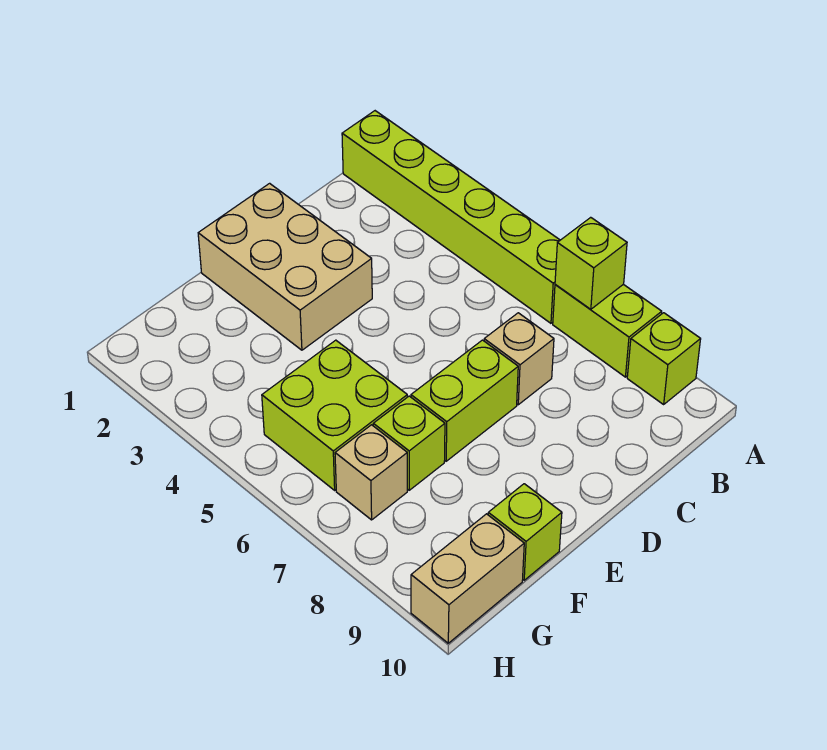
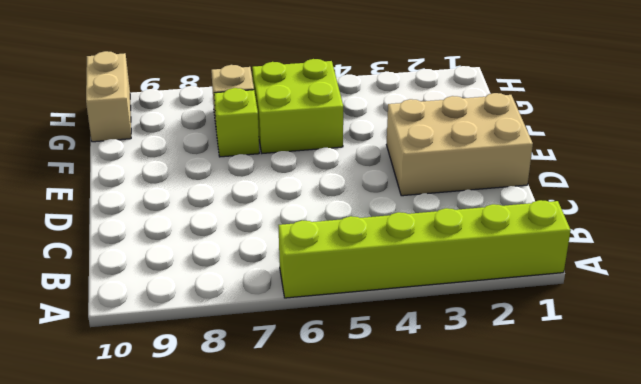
none -> lime 1x2 brick [553,284,662,377]
none -> lime 1x1 brick [627,313,701,404]
none -> tan 1x1 brick [484,313,554,405]

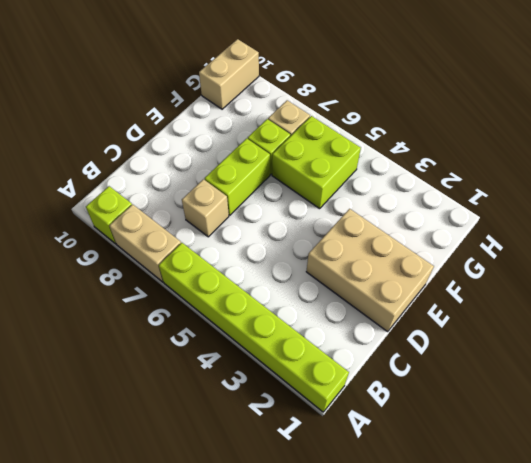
tan 1x2 brick [109,204,181,282] -> lime 1x2 brick [553,284,662,377]
none -> lime 1x1 brick [488,484,562,580]
none -> lime 1x1 brick [555,217,627,309]

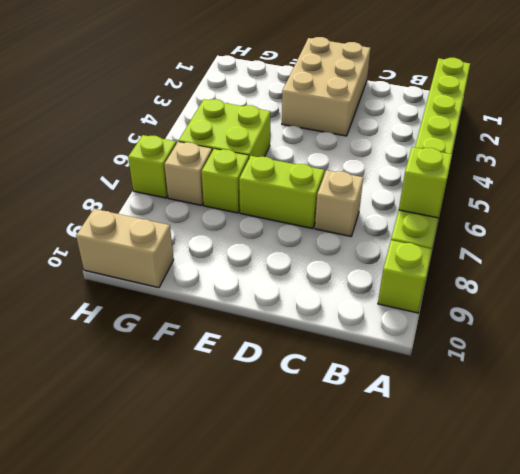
lime 1x1 brick [128,135,176,198] -> lime 1x1 brick moved to [488,484,562,580]

